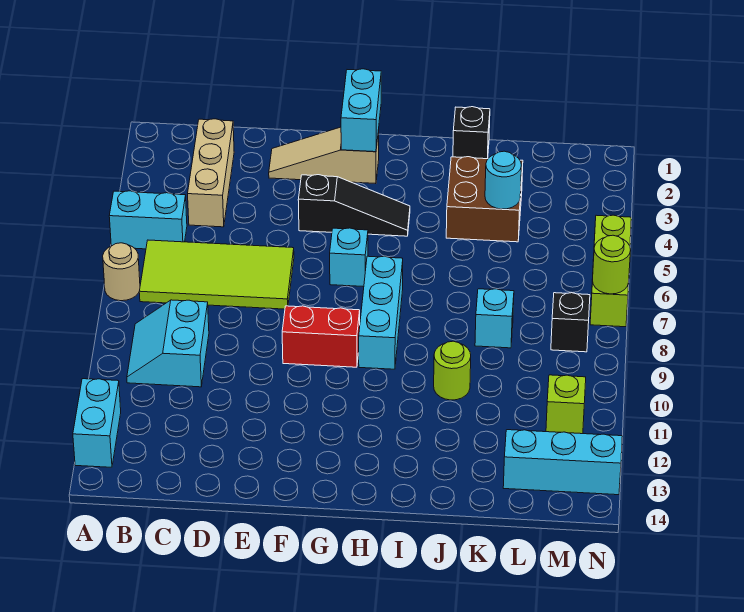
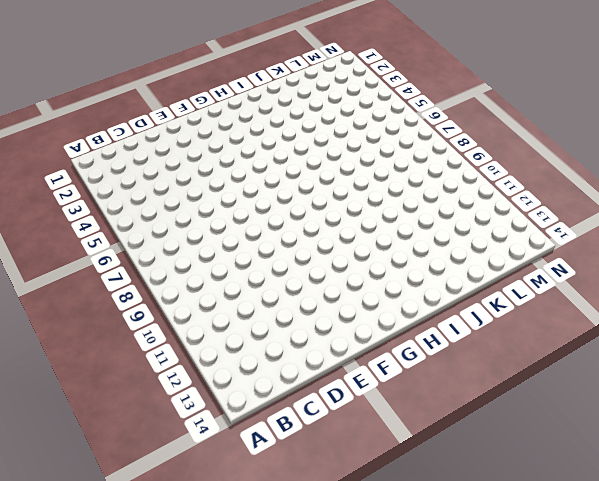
none -> cyan 1x2 brick [109,191,187,249]
none -> tan 1x1 round brick [103,243,140,301]
none -> cyan 1x2 brick [73,379,121,467]

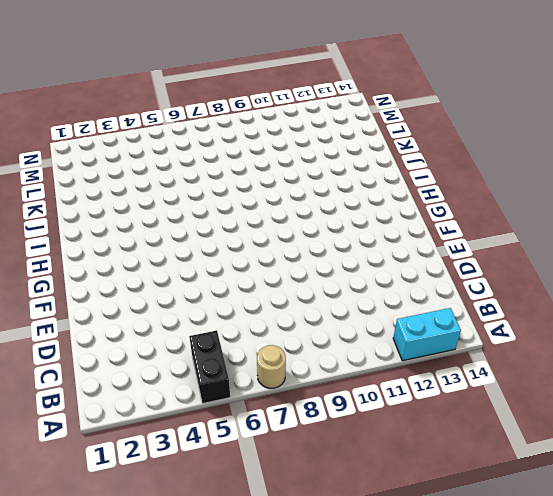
black 1x2 brick [189,330,230,403] -> cyan 1x2 brick [109,191,187,249]
none -> lime 2x4 tile [139,240,294,309]
none -> cyan 2x2 slope [127,300,209,387]
none -> tan 1x3 brick [188,119,234,227]

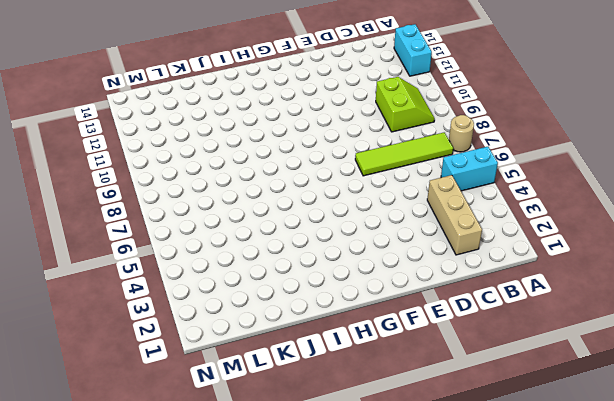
lime 1x4 tile [355,132,453,176] -> lime 2x4 tile [139,240,294,309]
lime 2x2 slope [376,77,435,132] -> cyan 2x2 slope [127,300,209,387]
none -> tan 1x3 slope [269,127,379,184]
none -> black 1x3 slope [298,175,410,236]
none -> red 1x2 brick [282,306,360,367]

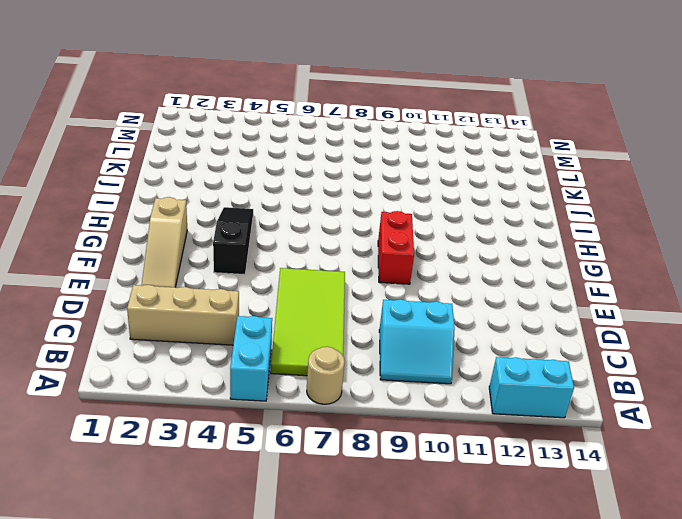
none -> cyan 1x1 brick [330,228,368,287]
none -> cyan 1x3 brick [359,256,403,369]
none -> black 1x1 brick [453,107,490,159]

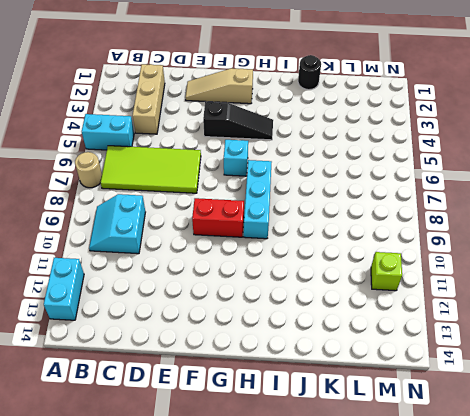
black 1x1 round brick [298,55,321,90] -> black 1x1 brick [453,107,490,159]
none -> brown 2x2 brick [446,157,523,242]
none -> lime 1x1 round brick [434,341,471,400]
none -> cyan 1x1 brick [475,289,514,348]

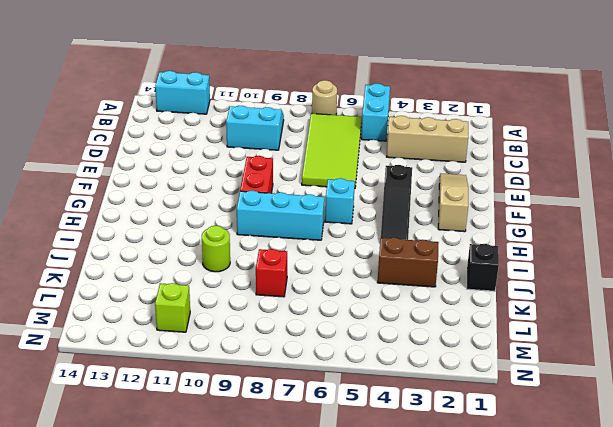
brown 1x2 brick [377,238,439,287] -> brown 2x2 brick [446,157,523,242]
red 1x1 brick [256,249,287,297] -> cyan 1x1 brick [475,289,514,348]
none -> cyan 1x3 brick [503,430,622,495]
none -> black 1x1 brick [551,293,590,352]
none -> lime 1x3 brick [590,215,631,327]

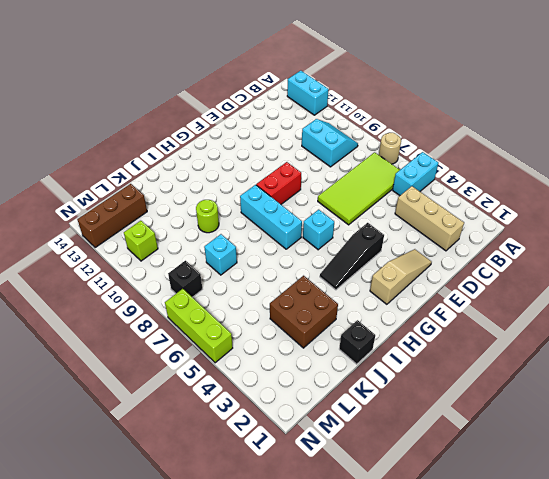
brown 1x3 brick [77,184,147,248] -> cyan 1x3 brick [503,430,622,495]
none -> cyan 1x2 brick [341,69,381,152]
none -> cyan 1x1 round brick [485,151,521,209]
none -> lime 1x1 round brick [592,235,631,294]

